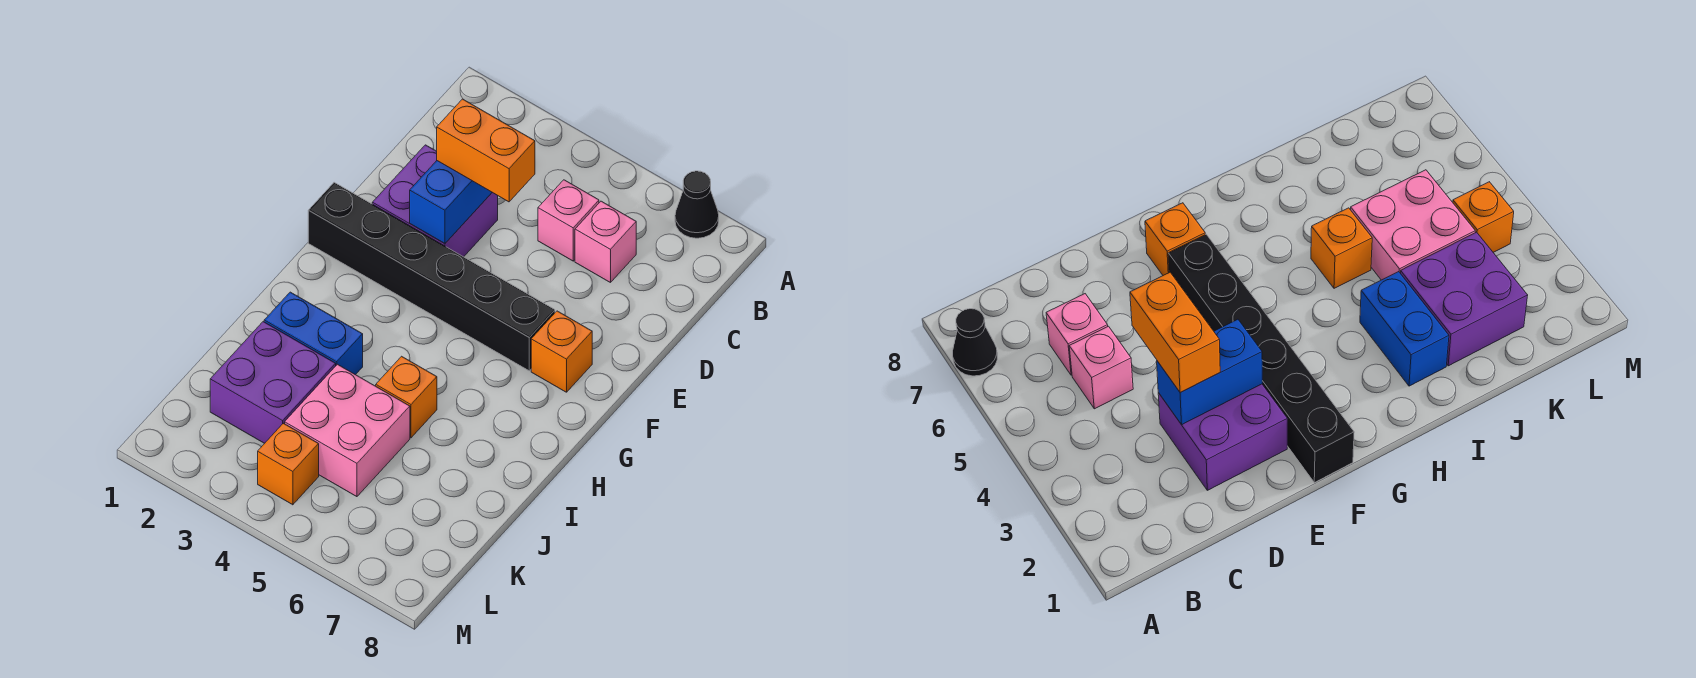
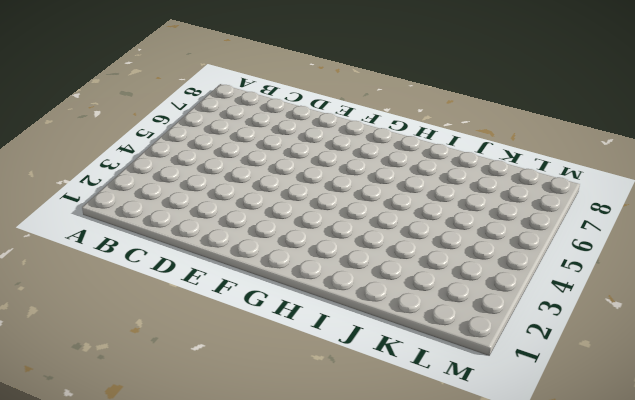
none -> black 1x1 cone [675,171,719,238]
none -> pink 1x1 brick [538,180,599,261]
none -> pink 1x1 brick [575,201,636,283]

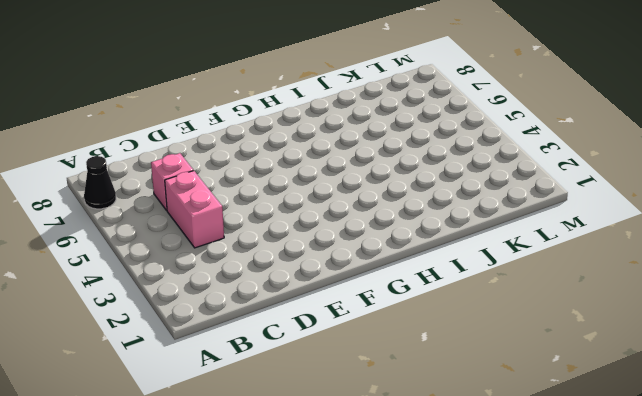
pink 1x2 brick [165,171,224,248] -> pink 1x1 brick [538,180,599,261]
none -> purple 2x2 brick [372,145,498,257]
none -> black 1x6 brick [308,182,555,371]
none -> orange 1x1 brick [531,311,592,392]

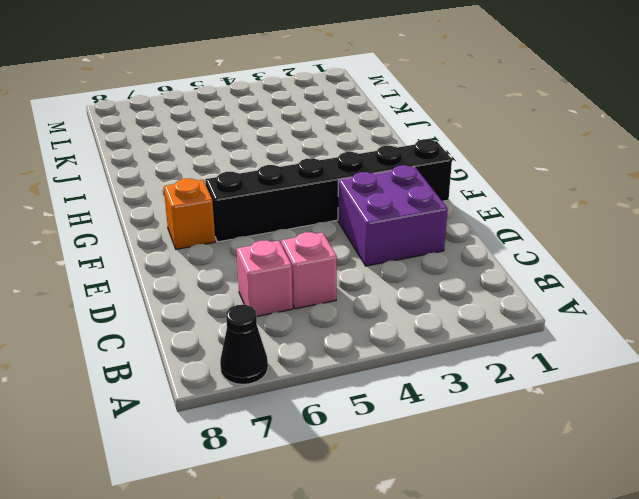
none -> blue 1x2 brick [264,292,363,375]
none -> orange 1x1 brick [376,356,437,438]
none -> purple 2x2 brick [210,322,336,443]

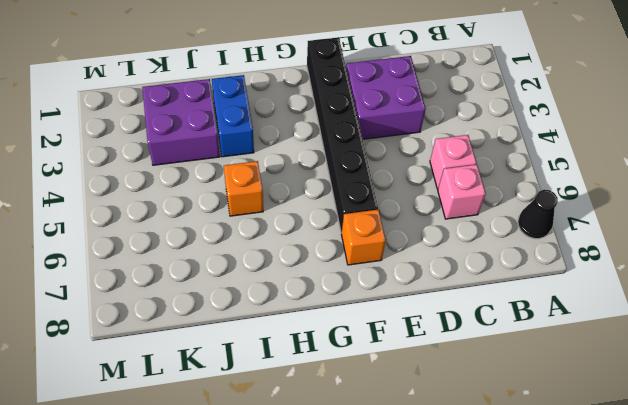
none -> pink 2x2 brick [285,364,410,497]
none -> orange 1x1 brick [258,423,319,505]
none -> blue 1x2 brick [410,161,492,244]

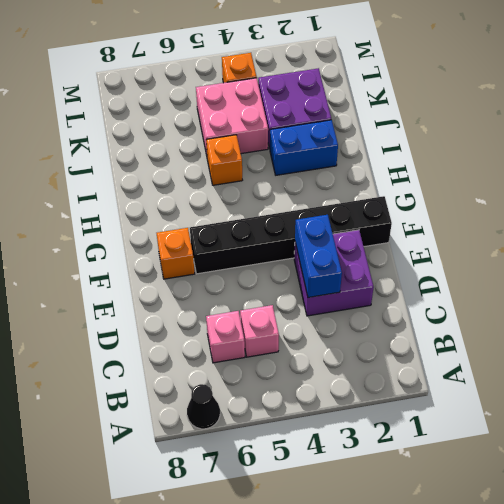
none -> orange 1x2 brick [437,99,535,202]

